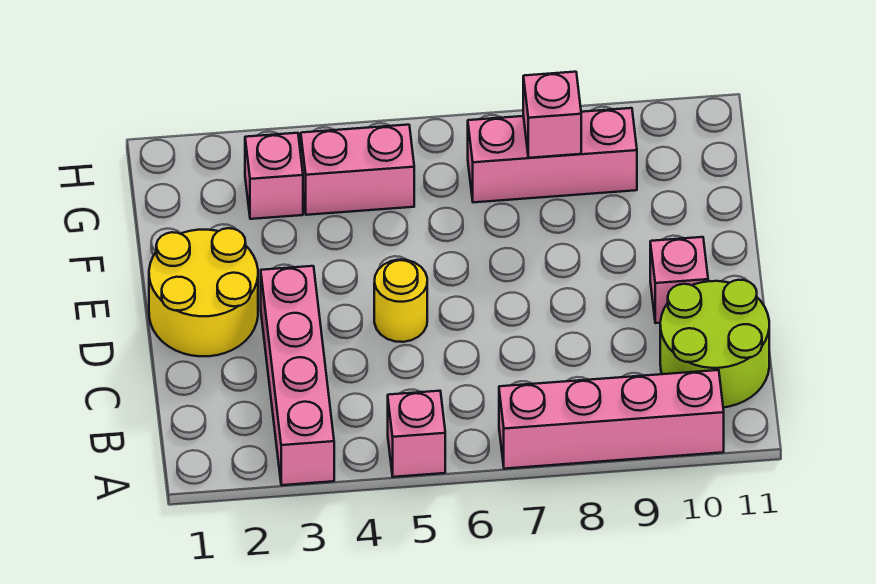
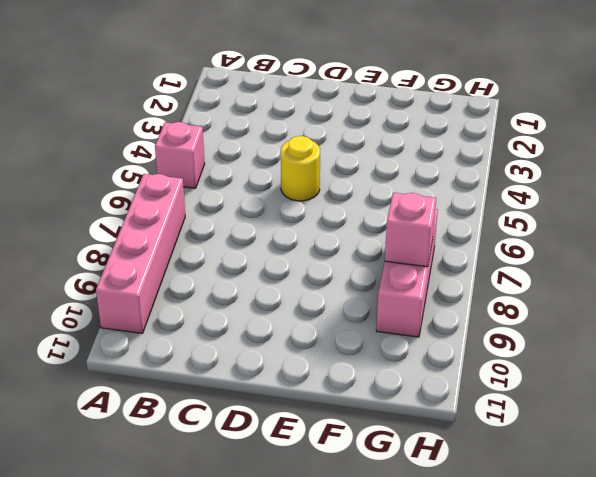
none -> pink 1x4 brick [261,266,334,485]
none -> lime 2x2 round brick [660,280,769,407]

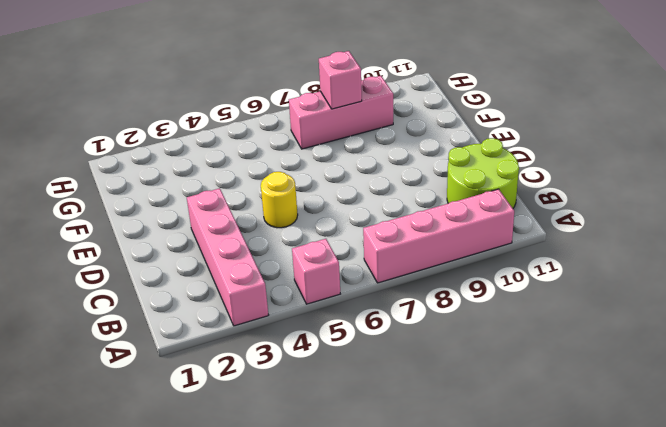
none -> yellow 2x2 round brick [149,228,258,356]
none -> pink 1x1 brick [650,237,708,323]

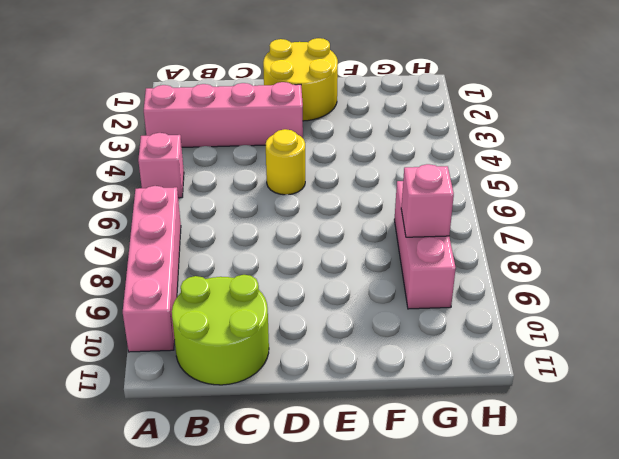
none -> pink 1x1 brick [650,237,708,323]
none -> pink 1x1 brick [245,133,303,219]

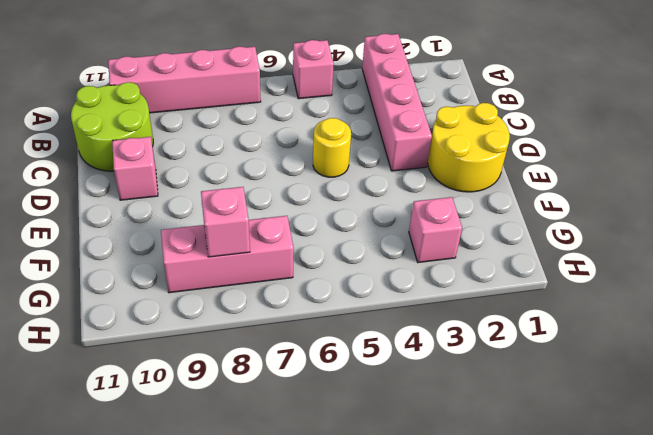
none -> pink 1x2 brick [301,125,414,215]

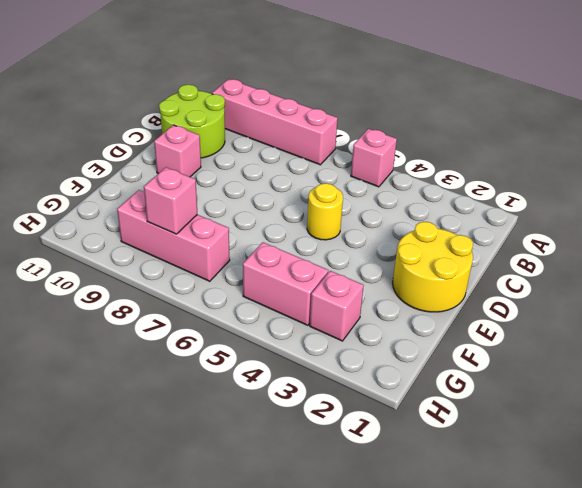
none -> pink 1x4 brick [261,266,334,485]

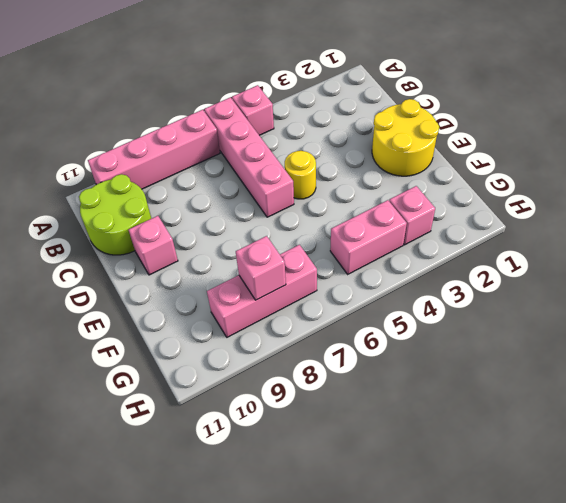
pink 1x4 brick [204,97,294,217] -> pink 1x4 brick moved to [261,266,334,485]

